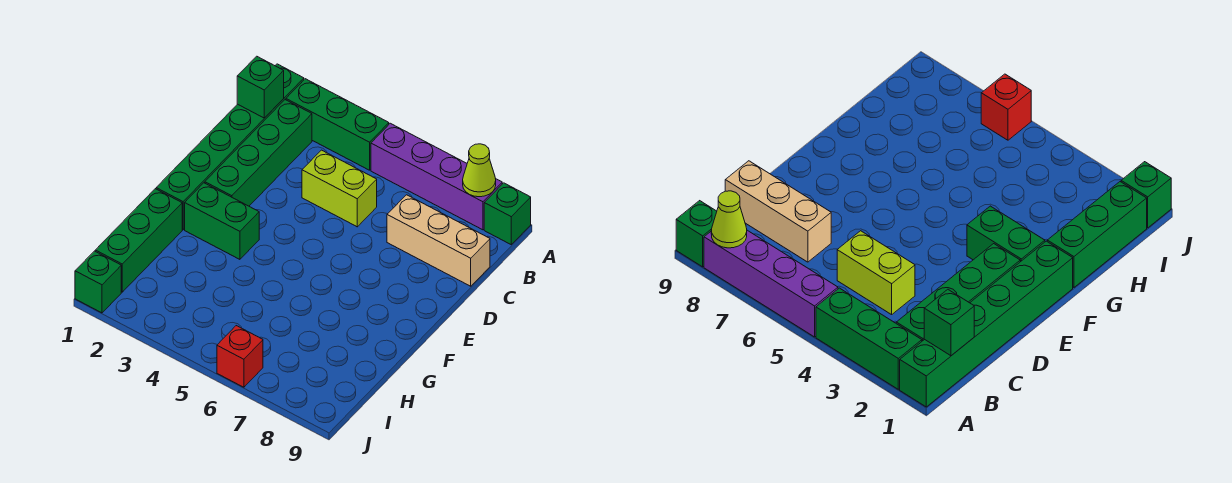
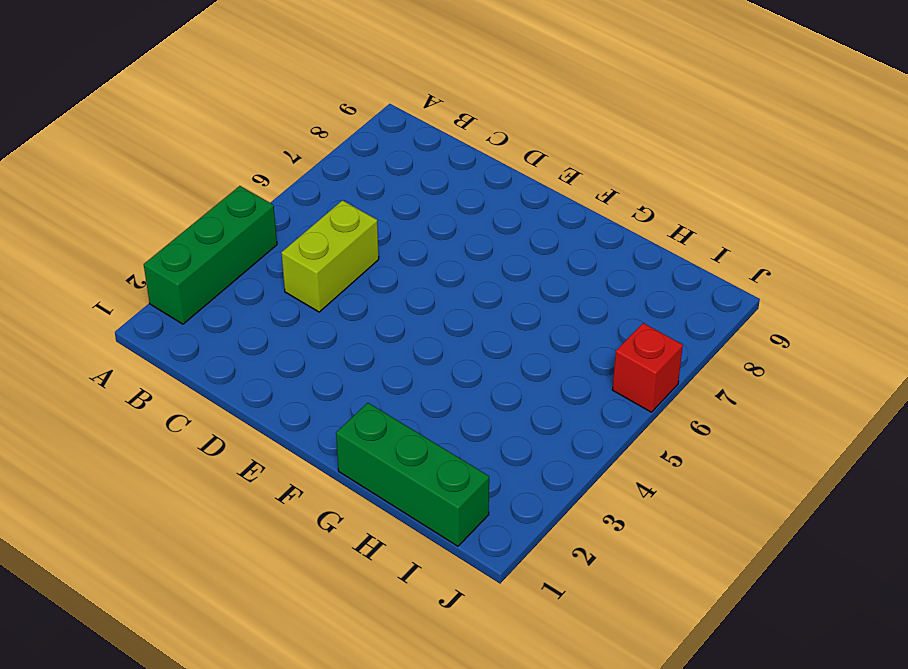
none -> green 1x6 brick [156,64,304,230]
none -> purple 1x4 brick [371,123,502,230]
none -> green 1x1 brick [484,183,531,244]

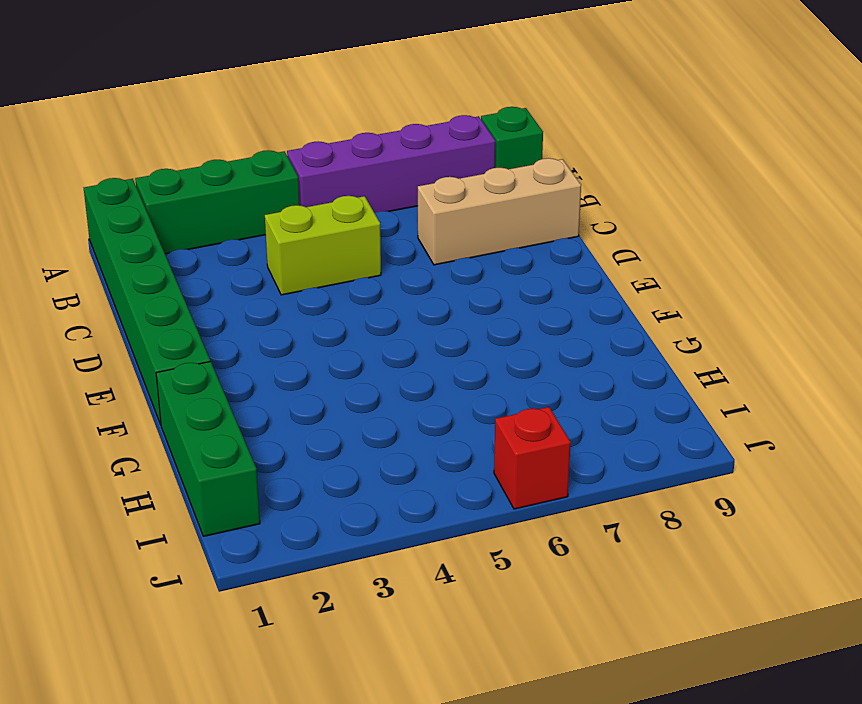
none -> green 1x4 brick [205,100,312,206]
none -> green 1x2 brick [185,183,259,259]
none -> green 1x1 brick [75,251,121,313]

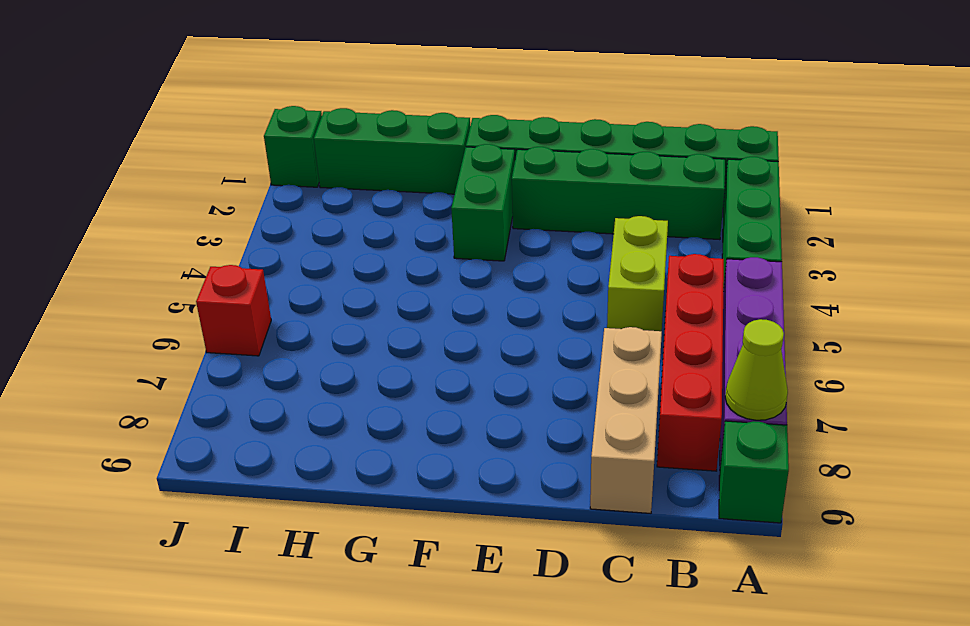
red 1x4 brick [657,254,724,471] -> none
none -> green 1x1 brick [237,56,284,118]

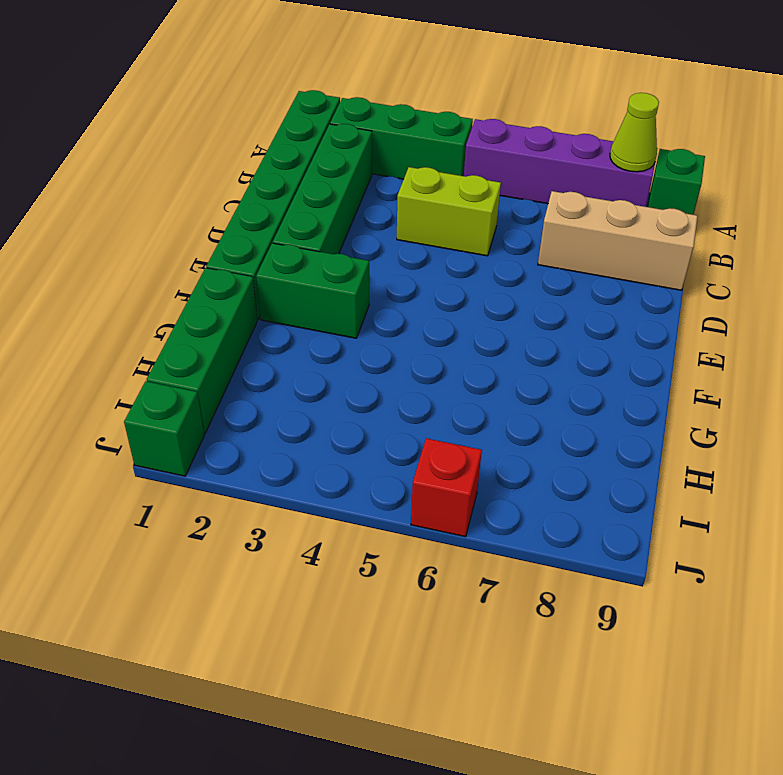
none -> green 1x1 brick [237,56,284,118]

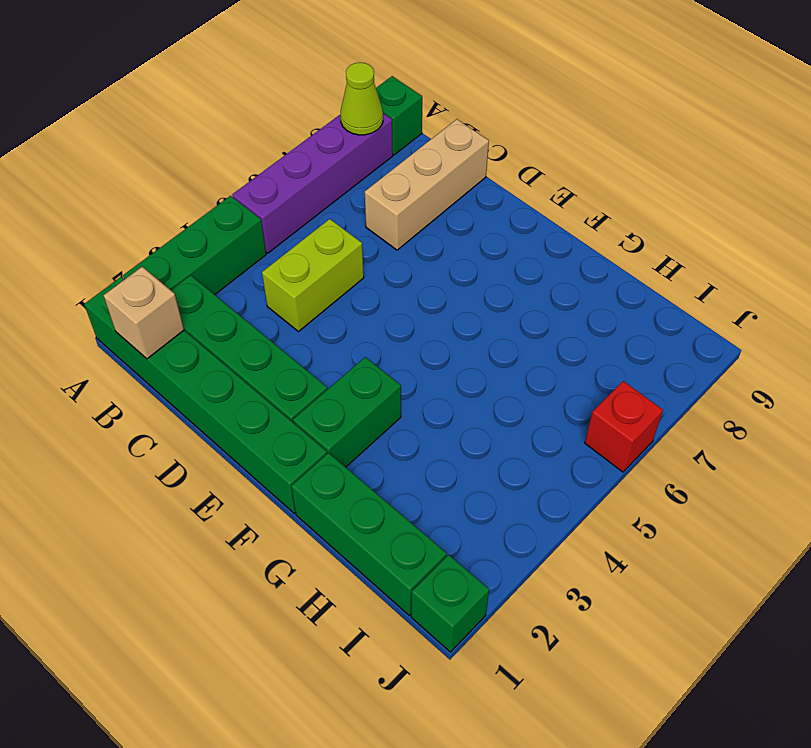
tan 1x1 brick [104,267,184,359] -> green 1x1 brick [237,56,284,118]

